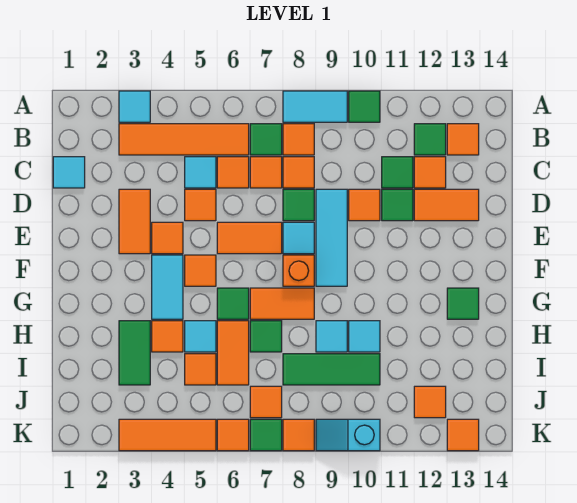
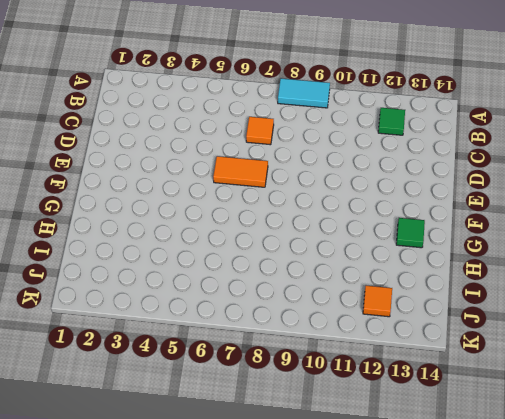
none -> cyan 1x1 tile [119,91,150,122]
none -> green 1x1 tile [349,91,380,122]
none -> orange 1x4 tile [119,124,249,155]
none -> green 1x1 tile [250,124,282,155]

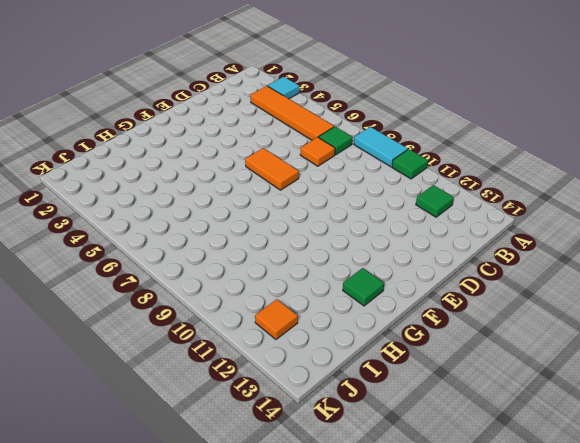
none -> orange 1x1 tile [283,124,314,155]
none -> orange 1x1 tile [447,124,479,155]
none -> cyan 1x1 tile [53,157,85,188]
none -> cyan 1x1 tile [185,157,216,188]

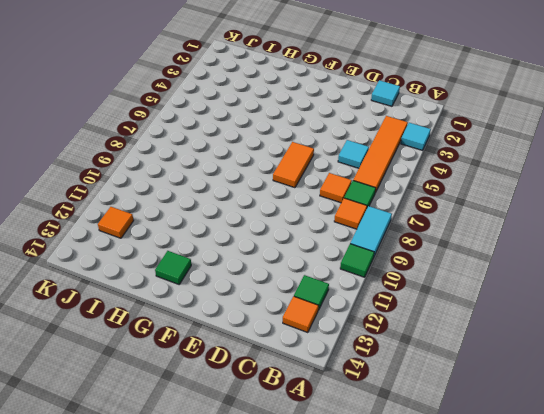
none -> orange 1x1 tile [217,157,249,188]
none -> orange 1x1 tile [283,157,314,188]
none -> green 1x1 tile [382,157,413,188]
none -> orange 1x1 tile [414,157,446,188]

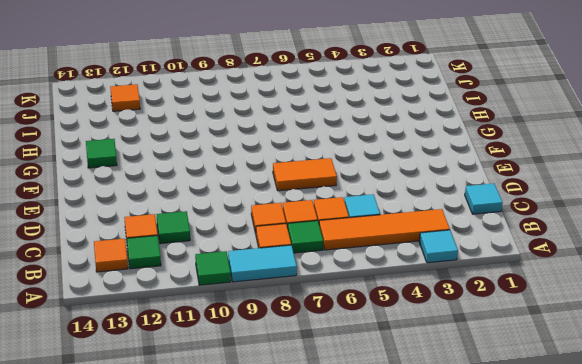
none -> orange 1x2 tile [119,189,150,254]
none -> orange 1x1 tile [185,189,216,221]
none -> green 1x1 tile [283,189,314,221]
none -> cyan 1x3 tile [316,189,347,286]

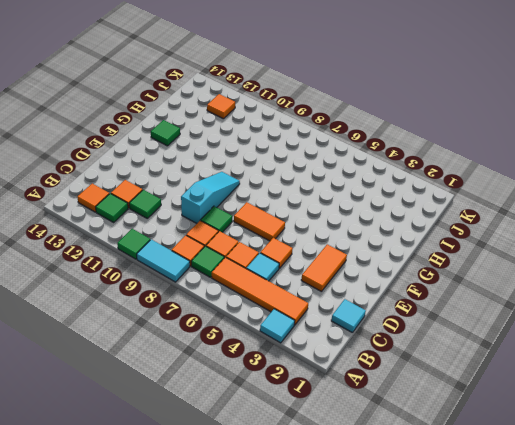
cyan 1x3 slope [181,172,240,223] -> cyan 1x3 tile [316,189,347,286]
none -> orange 1x1 tile [349,189,380,221]
none -> green 1x1 tile [382,189,413,221]
none -> orange 1x2 tile [414,189,479,221]
none -> orange 1x1 tile [152,222,183,254]

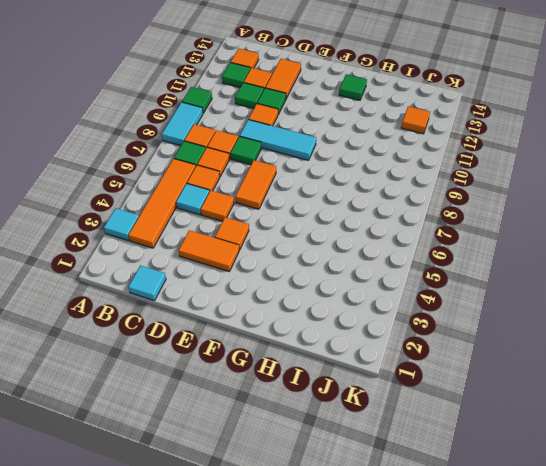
none -> cyan 1x1 tile [283,222,314,254]
none -> cyan 1x2 tile [152,255,183,319]
none -> orange 1x1 tile [185,255,216,286]
none -> orange 1x1 brick [283,255,314,286]

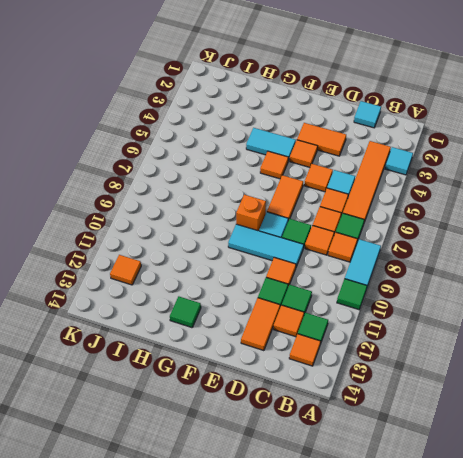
none -> green 1x1 tile [217,288,249,319]
none -> orange 1x2 tile [250,288,314,319]
none -> green 1x2 tile [119,321,150,385]
none -> orange 1x1 tile [152,321,183,352]

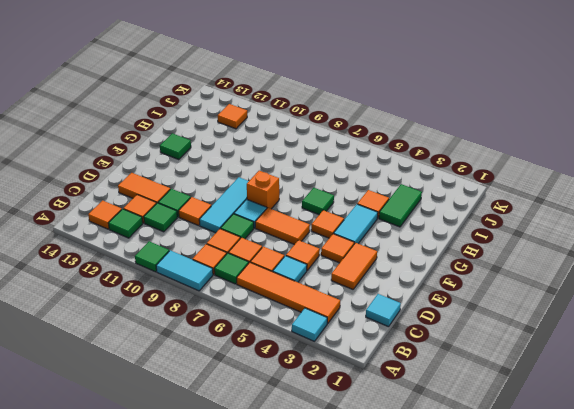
none -> orange 1x2 tile [250,288,314,319]
none -> cyan 1x1 tile [185,321,216,352]
none -> orange 1x2 tile [217,321,249,385]
none -> green 1x1 tile [250,321,282,352]

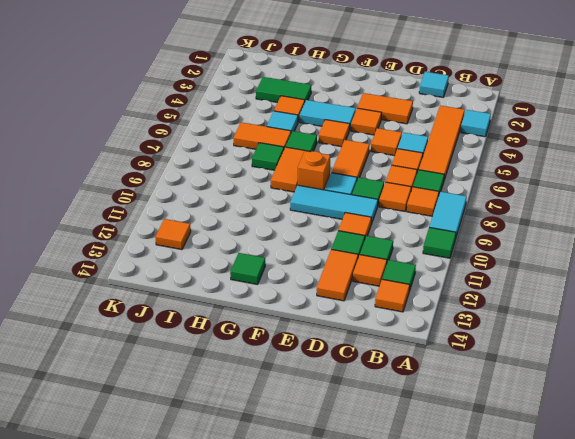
none -> cyan 1x1 tile [316,321,347,352]
none -> cyan 1x1 tile [349,321,380,352]
none -> orange 1x1 tile [185,354,216,385]
none -> green 1x3 tile [283,354,380,385]

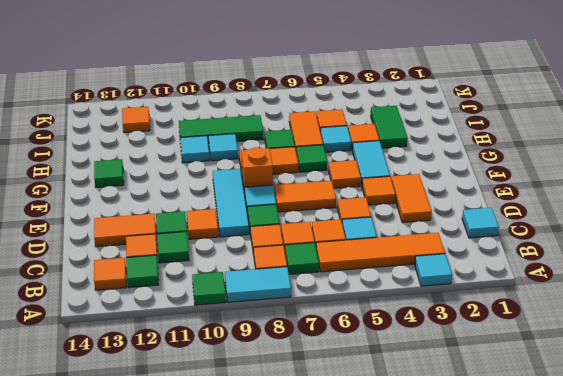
none -> orange 1x1 tile [250,386,282,418]
none -> orange 1x3 tile [119,419,216,451]
none -> orange 1x1 tile [217,419,249,451]
none -> green 1x1 tile [250,419,282,451]

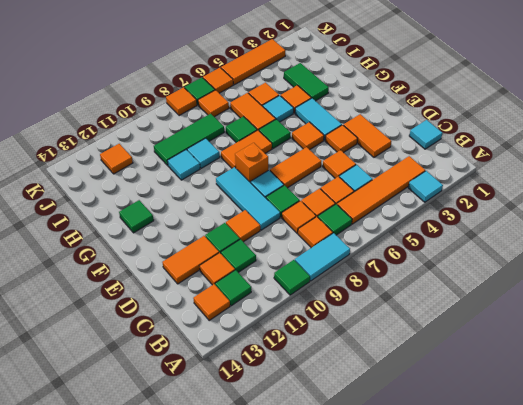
none -> cyan 1x2 slope [316,419,380,451]
none -> orange 1x1 tile [447,419,479,451]

